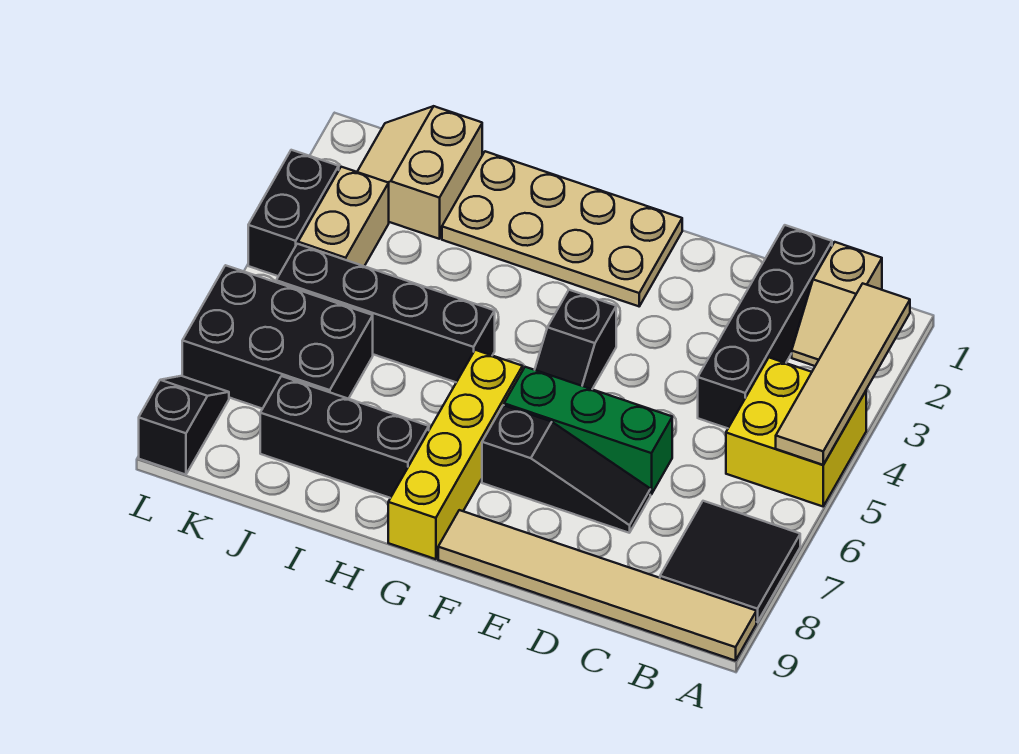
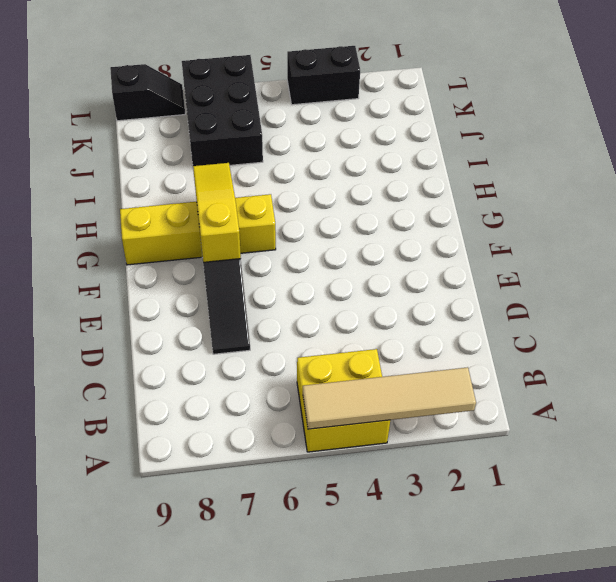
yellow 1x3 slope [193,163,241,262] -> none
none -> black 2x2 tile [660,501,800,622]
none -> tan 1x6 tile [438,510,756,661]
none -> tan 1x2 slope [792,242,882,366]

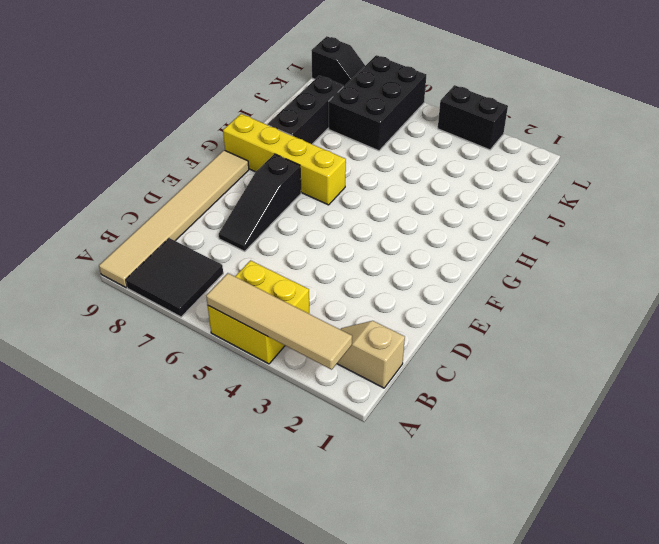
none -> black 1x4 brick [698,225,832,428]
none -> green 1x3 brick [504,367,672,494]
none -> tan 2x4 plate [442,151,682,306]

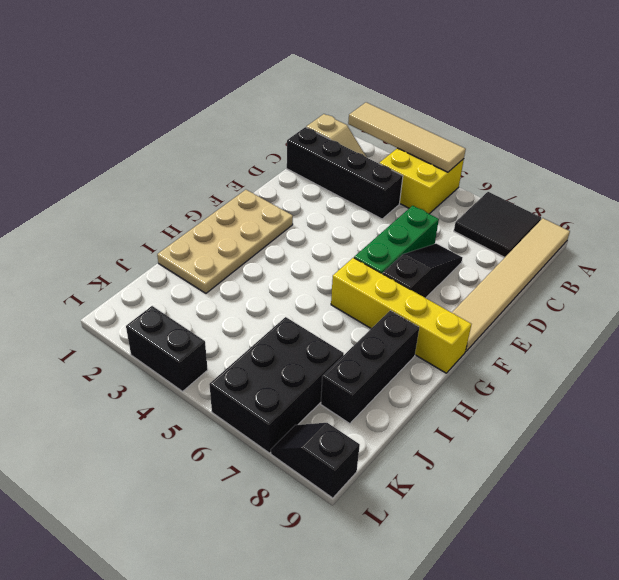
none -> black 1x2 slope [535,290,616,389]
none -> black 1x4 brick [276,244,495,382]
none -> tan 2x2 slope [357,106,482,239]

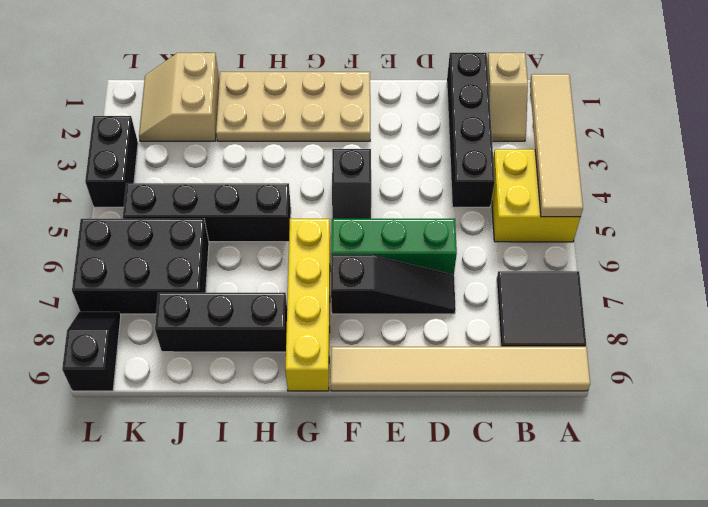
none -> tan 1x2 brick [298,167,389,266]

